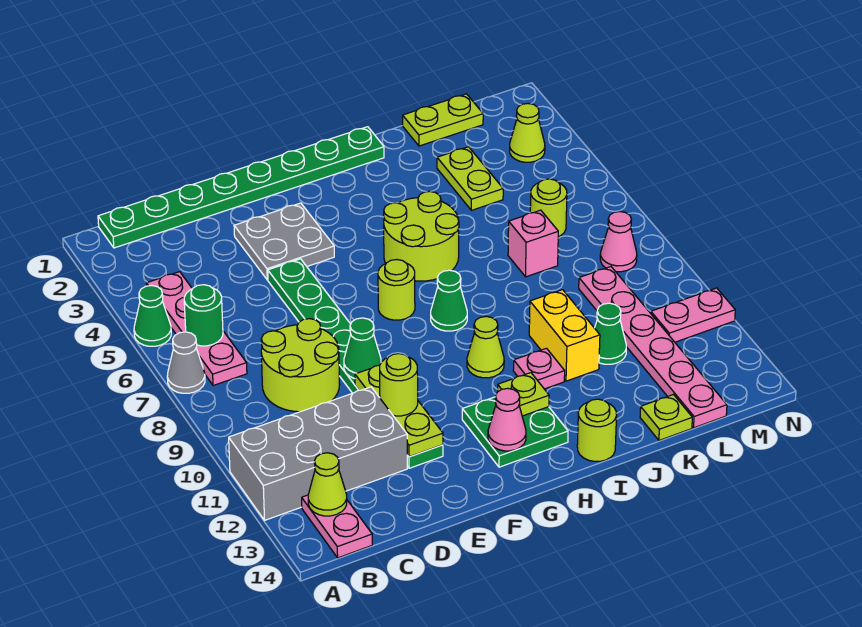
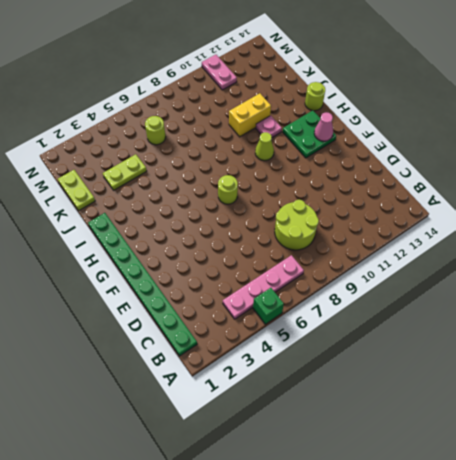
green 1x1 brick [253,288,284,324] -> green 1x1 cone [134,285,171,346]
none -> grey 1x1 cone [167,332,205,393]
none -> grey 2x4 brick [229,387,407,520]
none -> pink 1x2 plate [302,495,372,558]
none -> grey 2x2 plate [234,203,334,280]

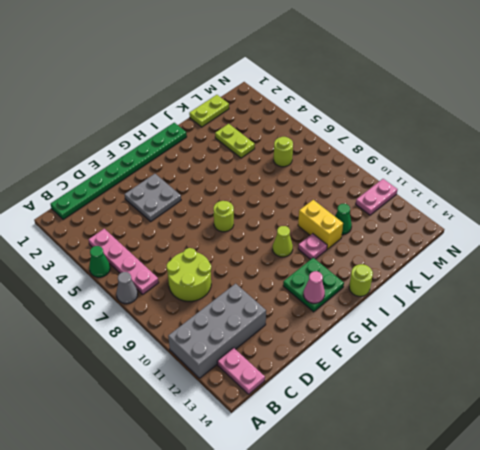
none -> green 1x8 plate [268,259,443,468]
none -> lime 2x2 round brick [384,191,459,281]
none -> green 1x1 cone [431,270,467,331]
none -> pink 1x1 brick [508,210,558,277]

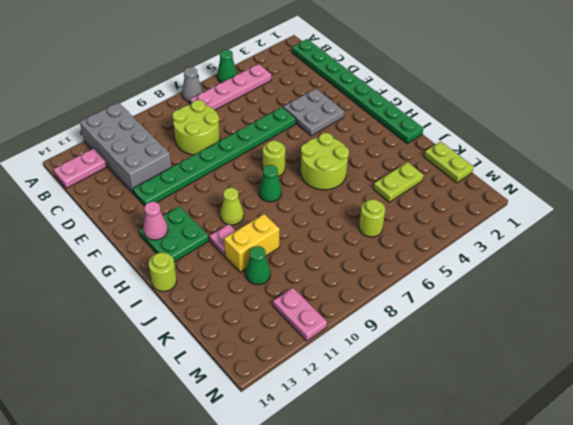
none -> pink 1x1 brick [508,210,558,277]
none -> lime 1x1 plate [640,395,692,440]
none -> pink 1x6 plate [579,267,727,428]
none -> lime 1x1 cone [510,104,545,162]

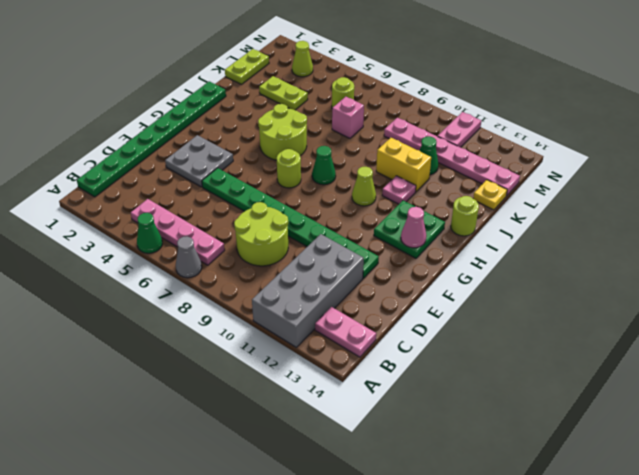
yellow 1x1 plate [473,180,507,210] -> lime 1x1 plate [640,395,692,440]
none -> pink 1x1 cone [600,212,637,272]
none -> green 1x1 round brick [184,285,223,346]
none -> lime 1x1 cone [308,453,347,516]
none -> green 1x1 cone [344,318,381,379]

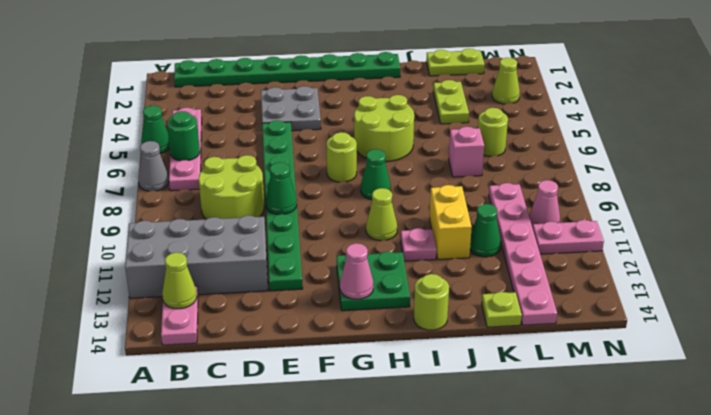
pink 1x1 cone [529,180,560,228] -> pink 1x1 cone moved to [600,212,637,272]
none -> lime 1x3 plate [355,365,443,457]
none -> lime 1x1 plate [498,373,549,416]
none -> lime 1x1 round brick [380,354,418,416]

